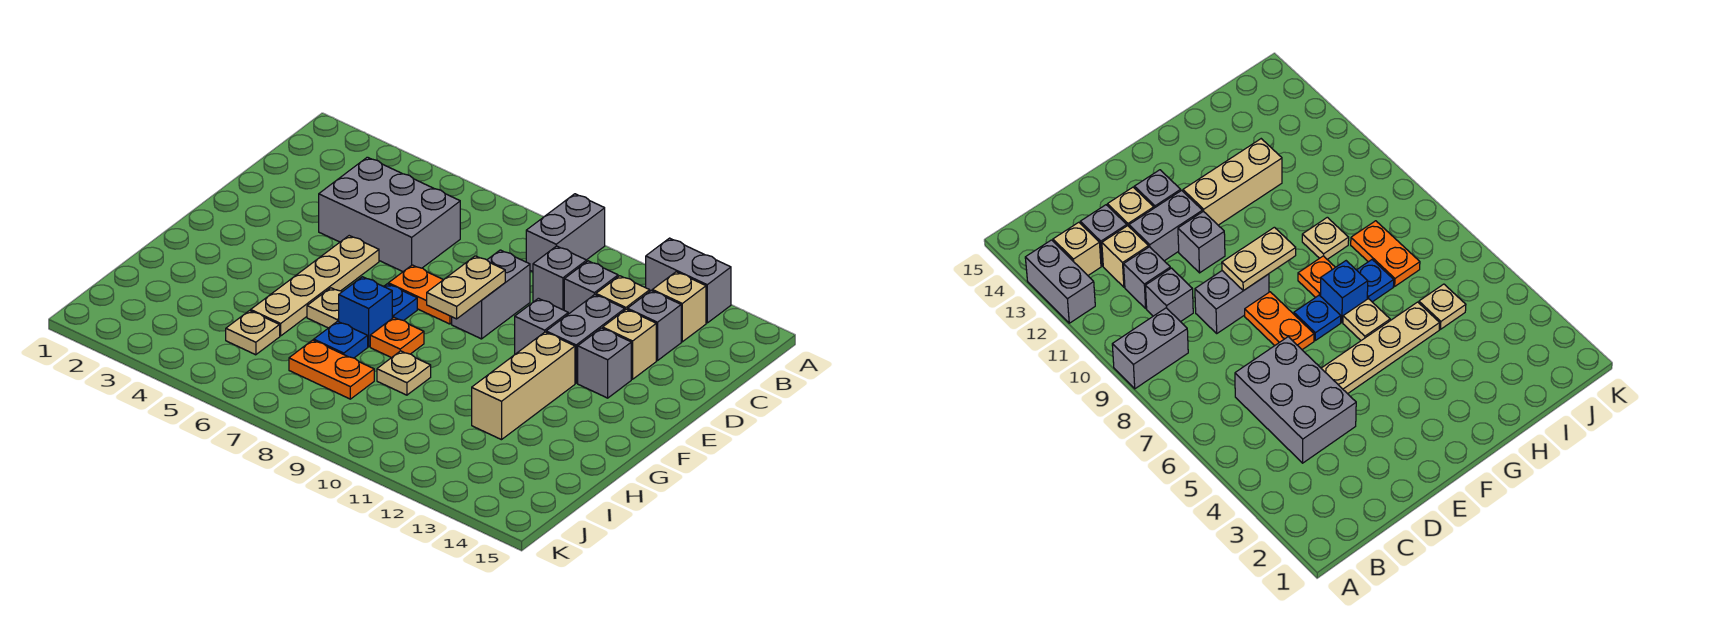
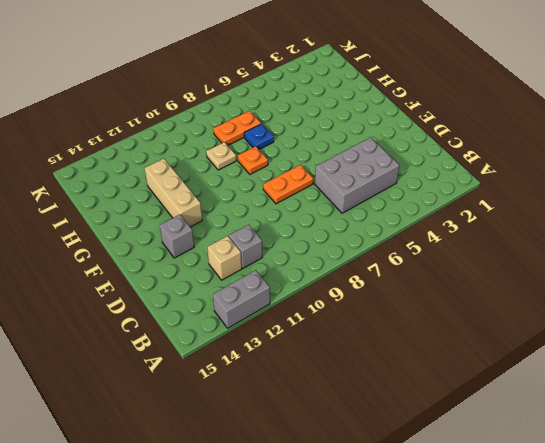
none -> grey 1x2 brick [526,194,605,272]
none -> tan 1x1 brick [652,272,706,342]
none -> grey 1x1 brick [533,246,587,310]

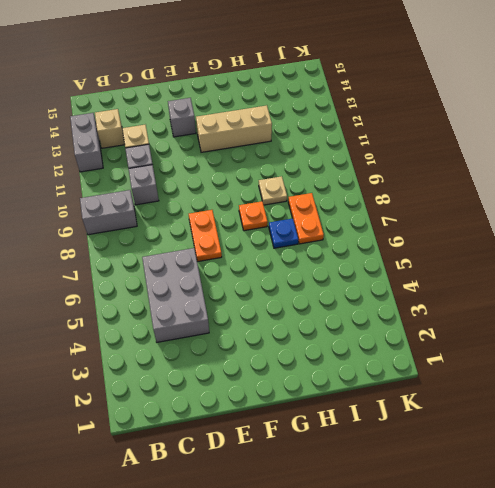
none -> grey 1x1 brick [628,291,681,361]
none -> grey 1x2 brick [452,250,530,339]
none -> grey 1x2 brick [546,294,625,383]

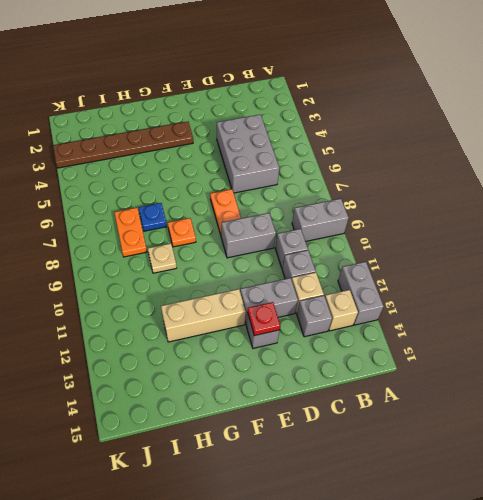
red 1x1 plate [247,302,280,336] -> none
brown 1x6 plate [53,122,193,168] -> none
none -> tan 1x1 brick [603,309,656,379]
none -> tan 1x4 plate [251,236,379,336]
none -> grey 1x1 brick [515,298,568,354]

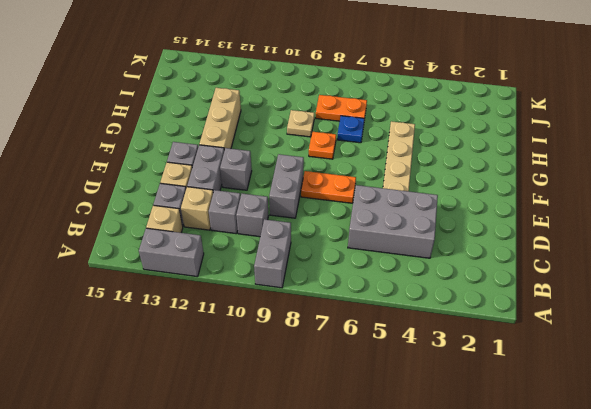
none -> blue 1x1 plate [384,284,417,321]
none -> tan 1x1 plate [307,288,342,328]
none -> blue 1x1 brick [339,277,392,347]

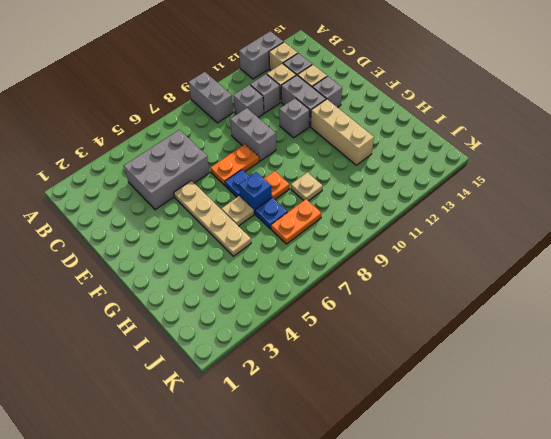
none -> tan 1x1 plate [226,311,280,355]
none -> tan 1x2 plate [427,256,505,319]

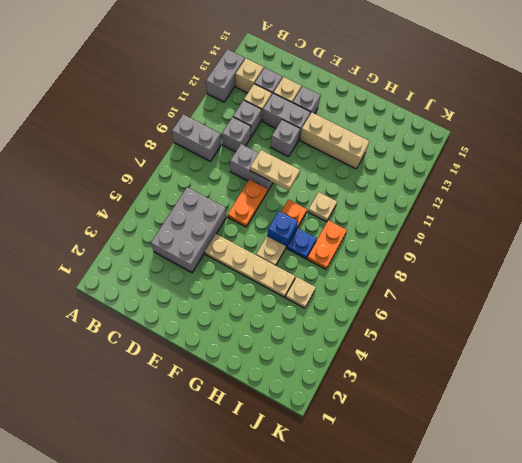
none -> blue 1x1 plate [384,284,417,321]

